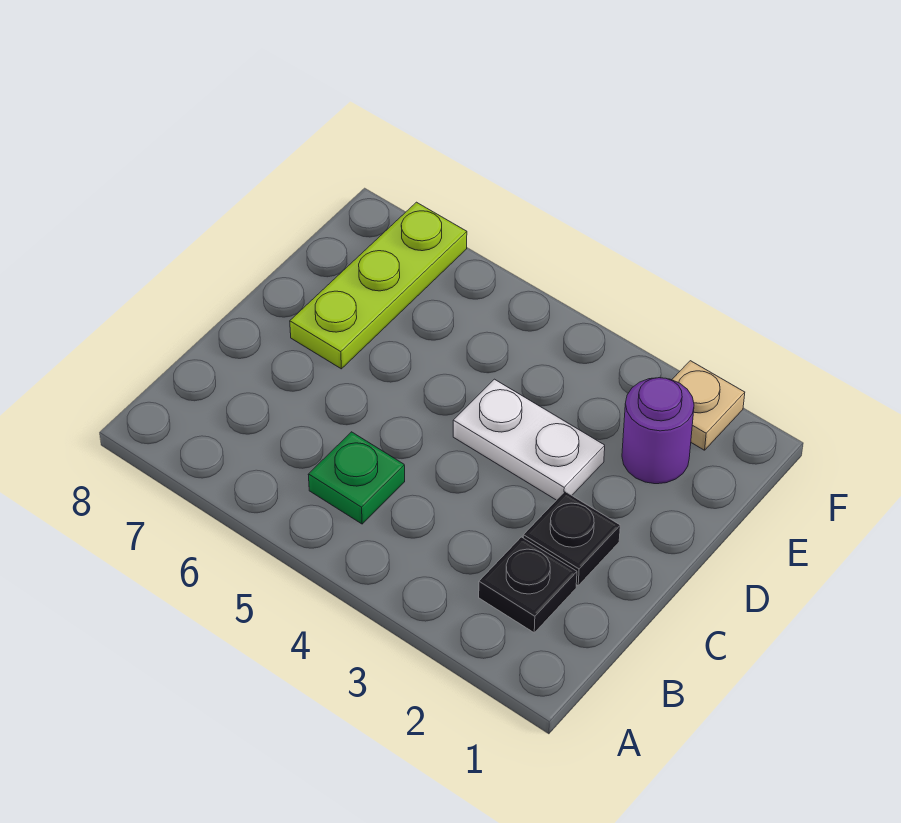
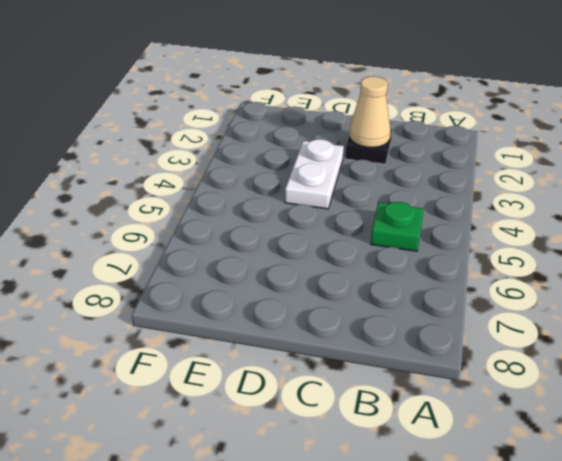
tan 1x1 cone [349,76,391,147] -> none
none -> black 1x1 plate [479,537,577,633]
none -> lime 1x3 plate [290,202,467,369]

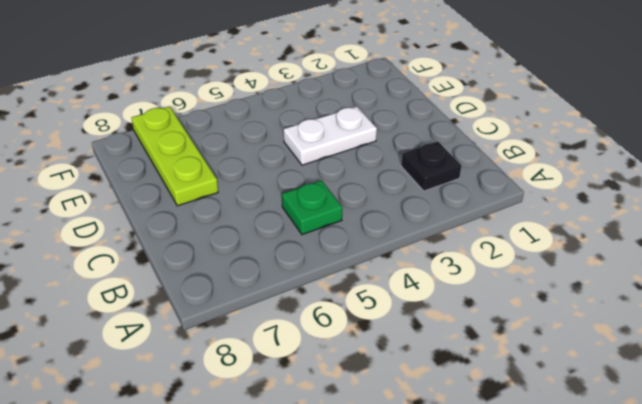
none -> black 1x1 plate [523,492,620,585]
none -> purple 1x1 round brick [622,378,694,484]

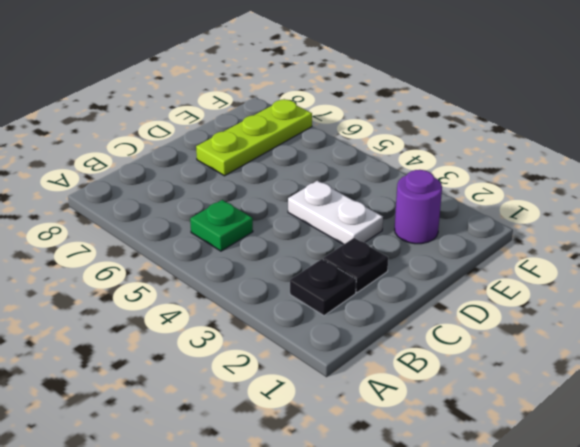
none -> tan 1x1 plate [672,361,745,450]

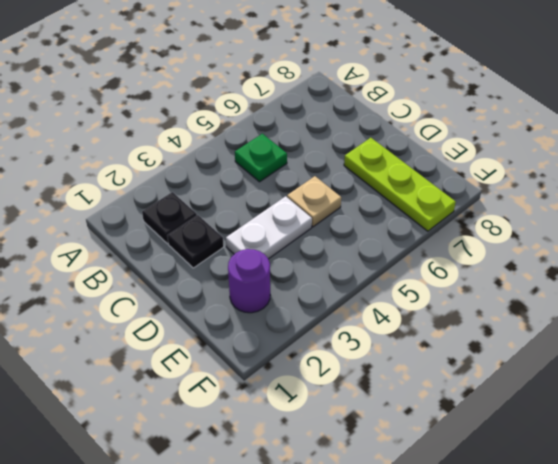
tan 1x1 plate [287,176,341,227] -> tan 1x1 plate moved to [672,361,745,450]

